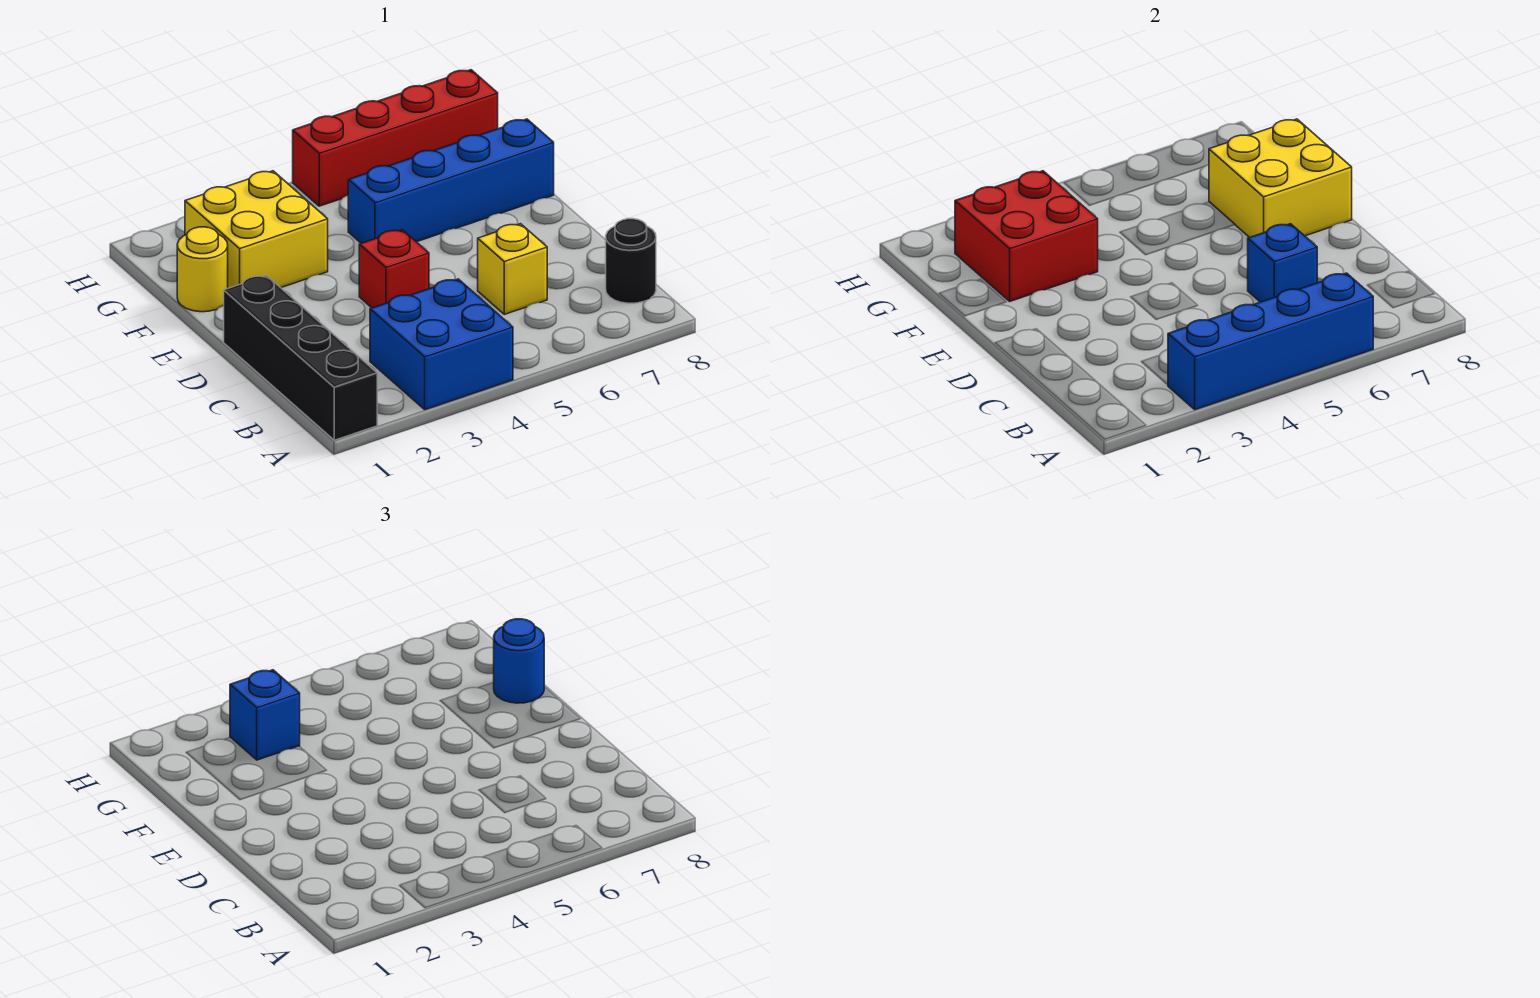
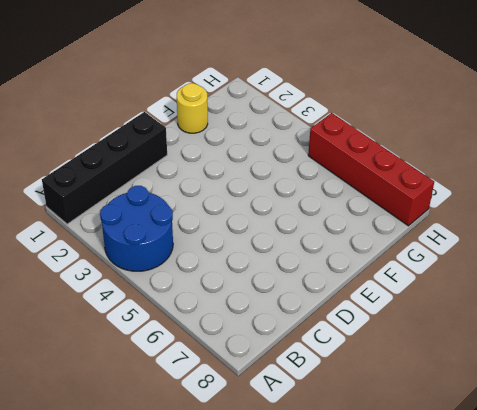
blue 2x2 round brick [100,186,173,271] -> blue 2x2 brick [370,279,513,410]
none -> black 1x1 round brick [606,219,656,303]
none -> yellow 1x1 brick [478,224,547,314]
none -> red 1x1 brick [359,230,429,308]

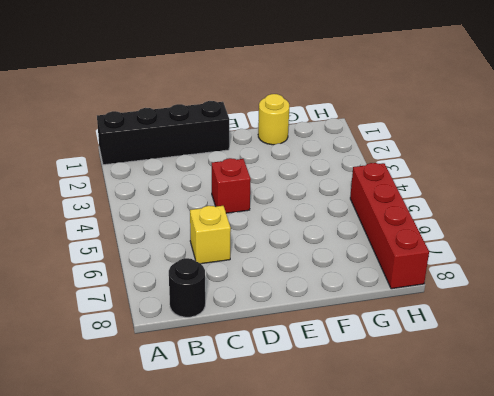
none -> blue 2x2 brick [370,279,513,410]
none -> yellow 2x2 brick [185,171,328,288]
none -> blue 1x4 brick [348,119,554,243]

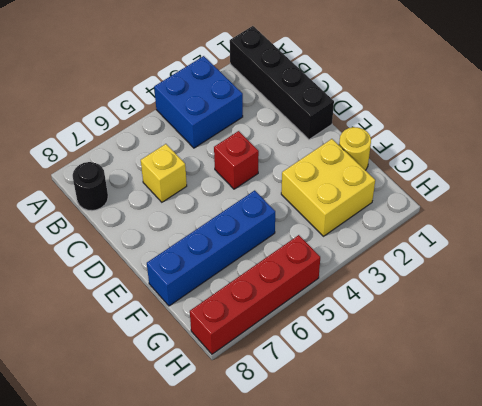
none -> blue 1x4 brick [1168,273,1373,410]
none -> blue 1x1 brick [1248,224,1317,302]
none -> yellow 2x2 brick [1209,119,1352,238]

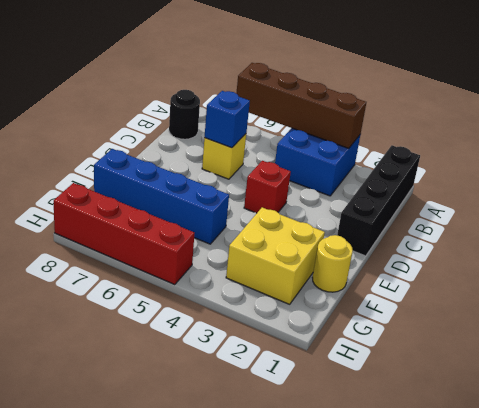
brown 1x4 brick [236,63,366,148] -> blue 1x4 brick [1168,273,1373,410]
none -> yellow 2x2 brick [1209,119,1352,238]
none -> red 2x2 brick [955,171,1098,301]
none -> blue 1x1 round brick [494,619,544,703]

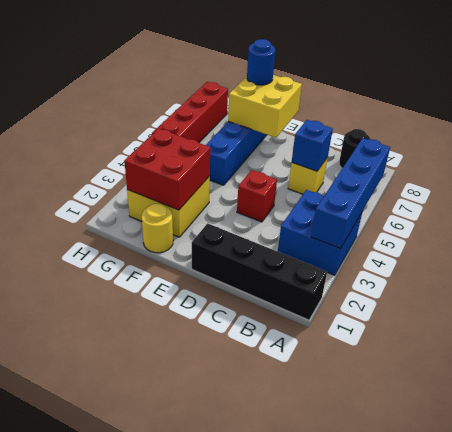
none -> blue 1x1 brick [230,670,300,760]

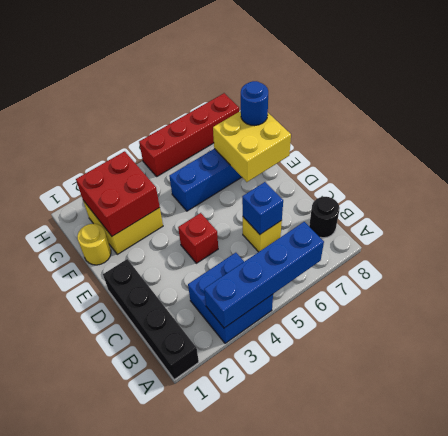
none -> blue 1x1 brick [230,670,300,760]

